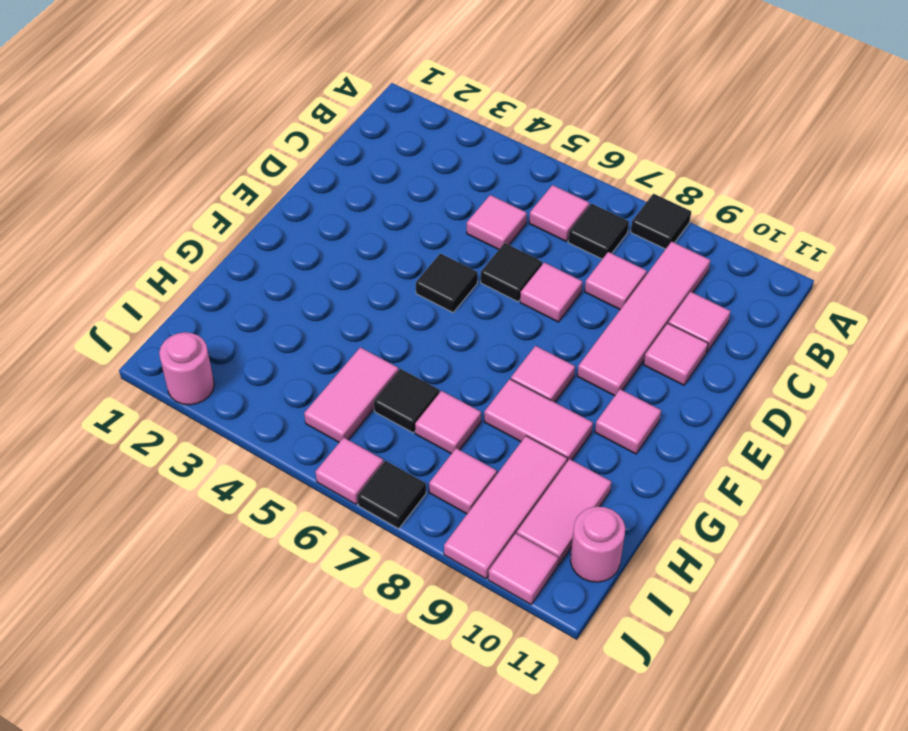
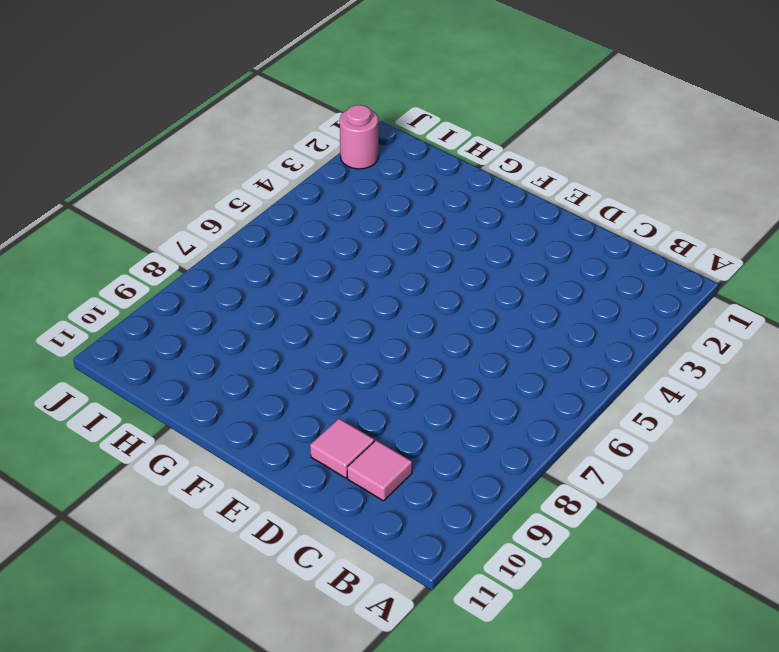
none -> black 1x1 tile [631,194,691,249]
none -> pink 1x1 tile [529,185,589,241]
none -> black 1x1 tile [568,204,629,259]

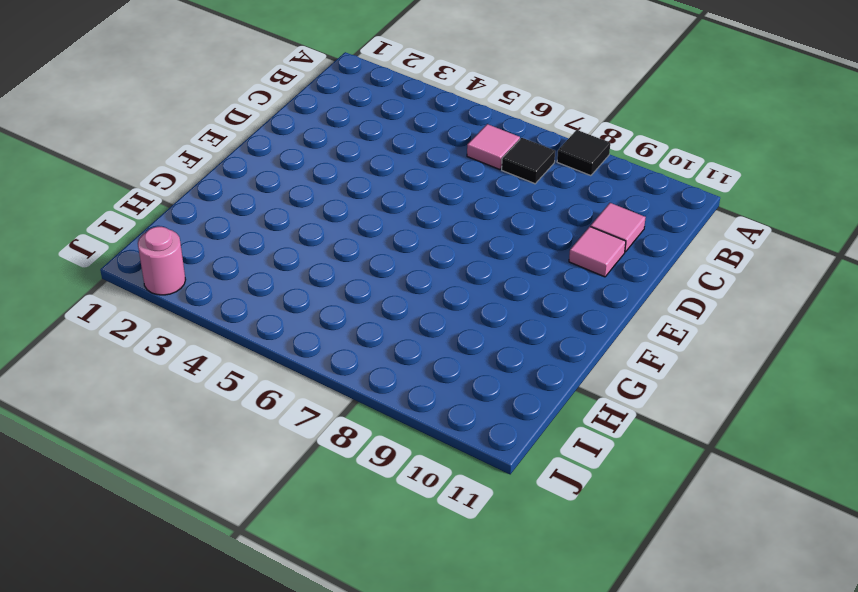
none -> pink 1x4 tile [577,242,710,396]
none -> pink 1x1 tile [467,195,527,250]
none -> pink 1x1 tile [585,252,647,309]

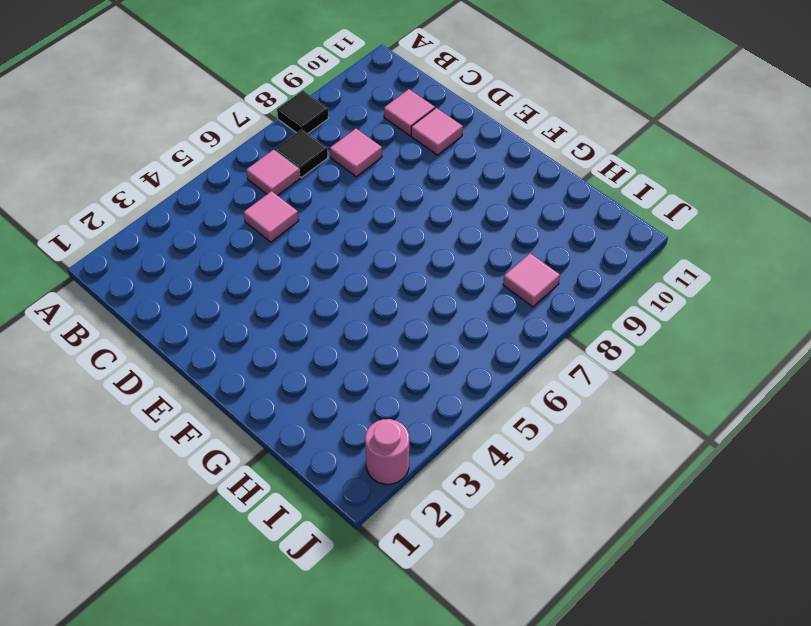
none -> pink 1x4 tile [577,242,710,396]
none -> black 1x1 tile [481,243,542,302]
none -> pink 1x1 tile [520,263,582,322]

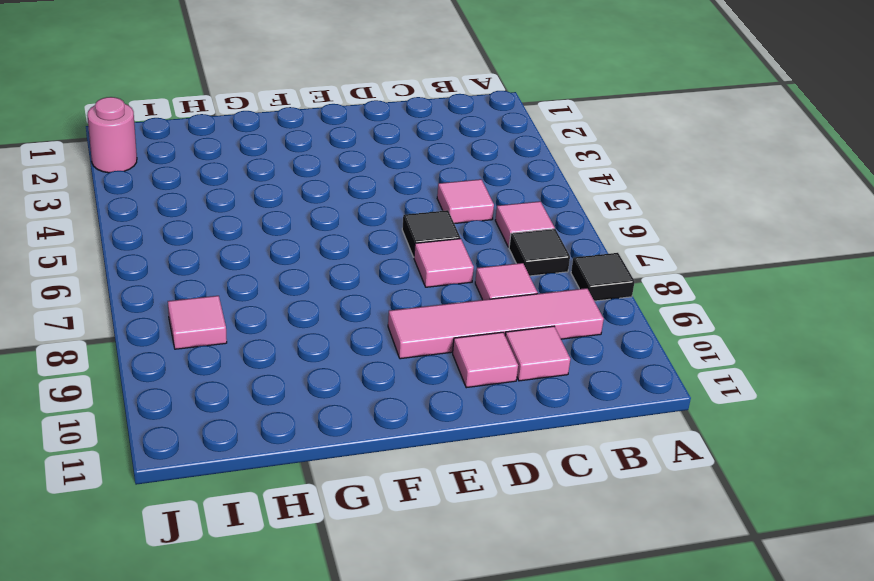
none -> black 1x1 tile [416,253,478,312]
none -> pink 1x1 tile [511,346,575,402]
none -> pink 1x1 tile [595,389,661,454]

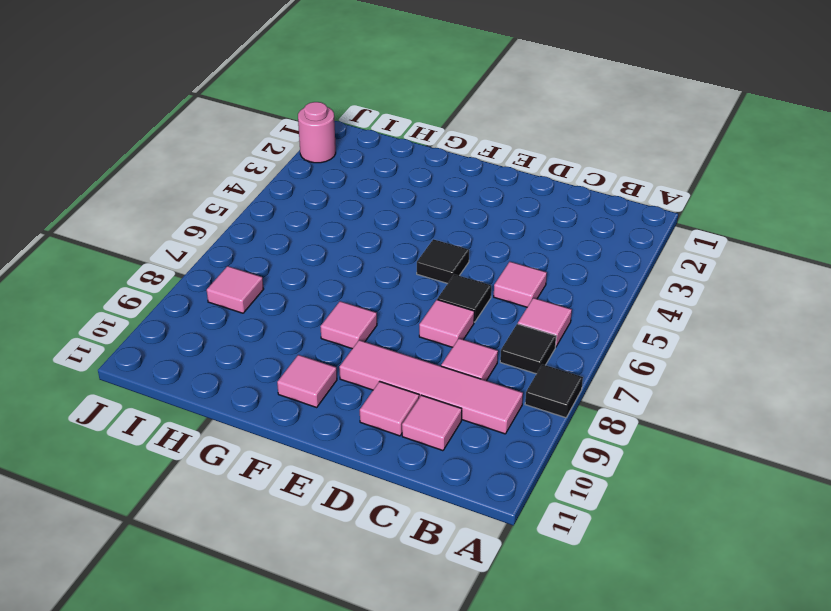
none -> pink 1x2 tile [484,379,593,461]
none -> pink 1x2 tile [304,347,399,442]
none -> black 1x1 tile [374,369,439,433]

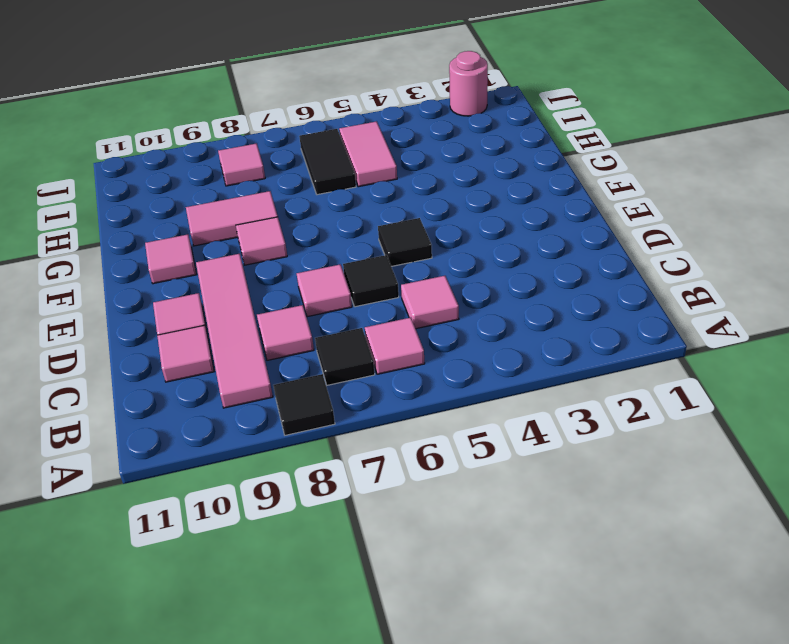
black 1x2 tile [299,129,356,195] -> black 1x1 tile [374,369,439,433]
none -> pink 1x1 tile [415,391,481,454]
none -> pink 1x3 tile [444,436,567,579]
none -> pink 1x2 tile [517,459,611,565]

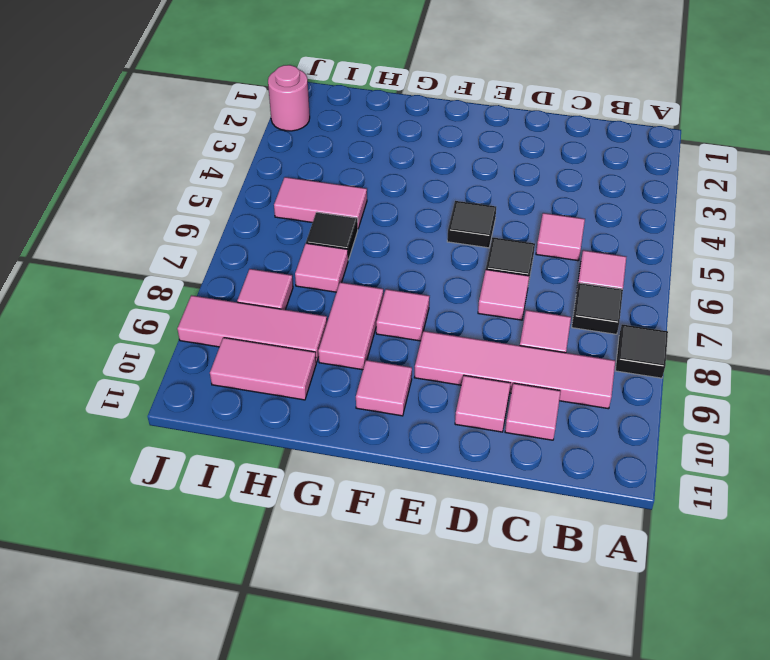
none -> pink 1x1 round brick [570,507,625,582]
none -> pink 1x1 tile [316,438,384,504]
none -> black 1x1 tile [357,461,426,529]

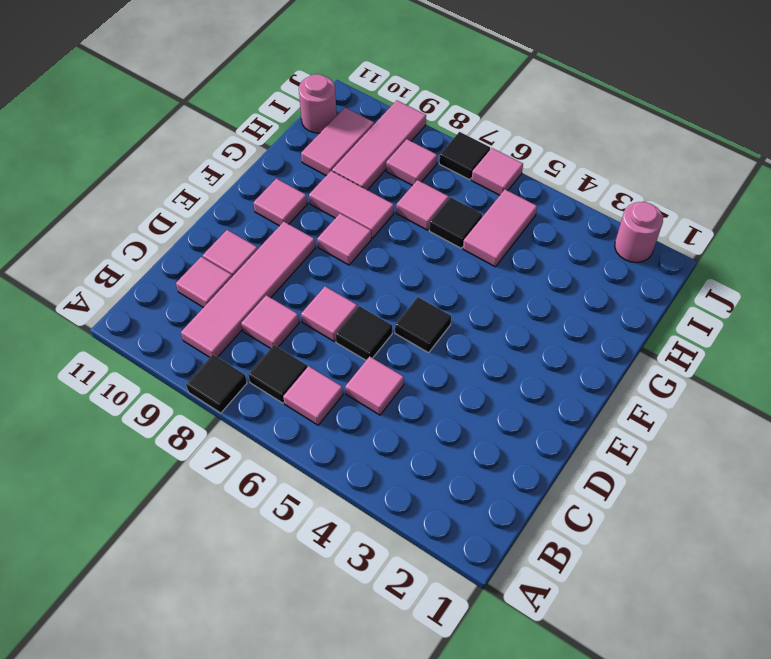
none -> pink 1x1 tile [488,533,558,604]

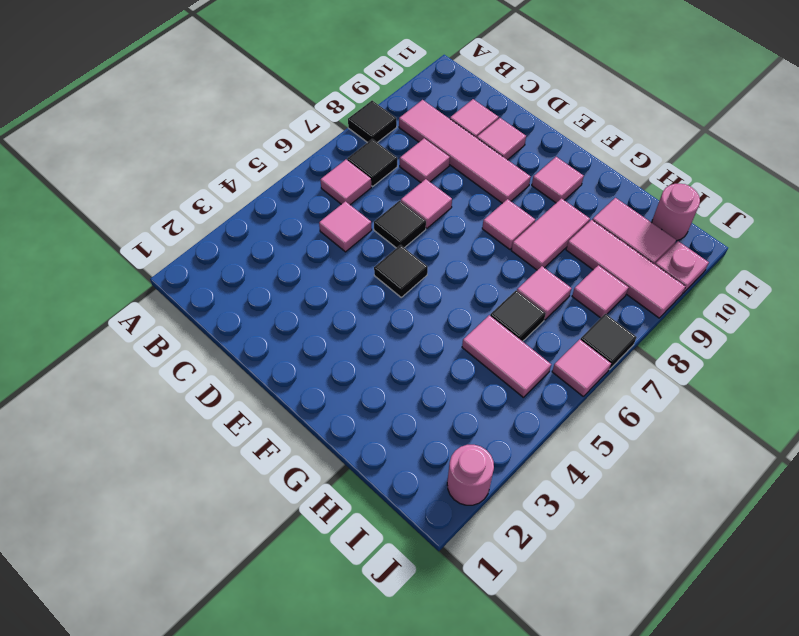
pink 1x1 plate [655,241,709,293] -> pink 1x1 tile [488,533,558,604]

